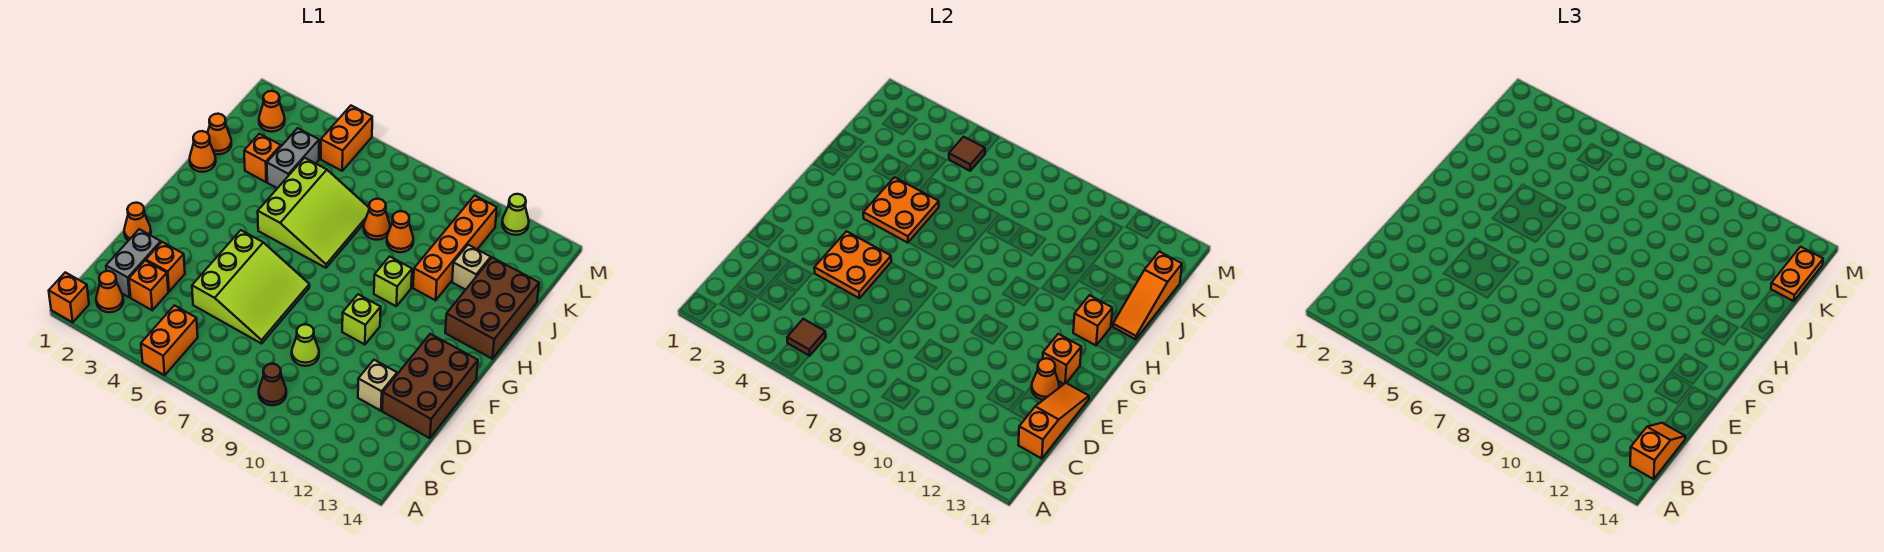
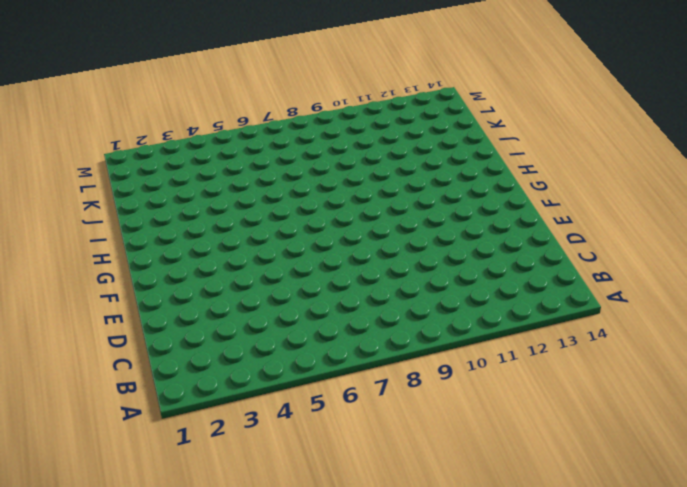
none -> orange 1x1 brick [49,272,89,322]
none -> orange 1x2 brick [141,305,198,375]
none -> orange 1x1 cone [96,271,123,312]
none -> brown 1x1 cone [259,364,286,405]

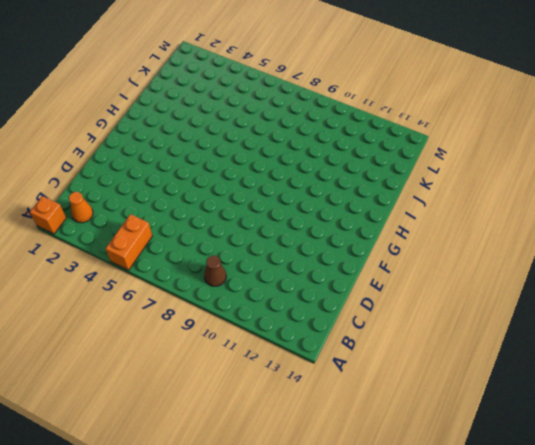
none -> grey 1x2 brick [106,229,161,297]
none -> orange 1x1 brick [129,261,168,310]
none -> orange 1x1 brick [146,242,185,291]
none -> lime 3x3 slope [192,230,309,344]

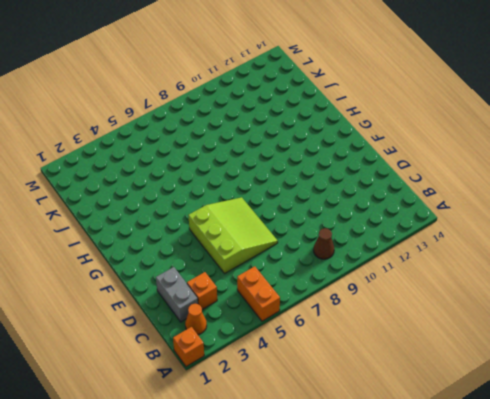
none -> orange 1x1 brick [146,242,185,291]
none -> lime 1x1 cone [292,324,319,366]
none -> tan 1x1 brick [358,360,397,411]
none -> brown 2x3 brick [382,334,478,438]

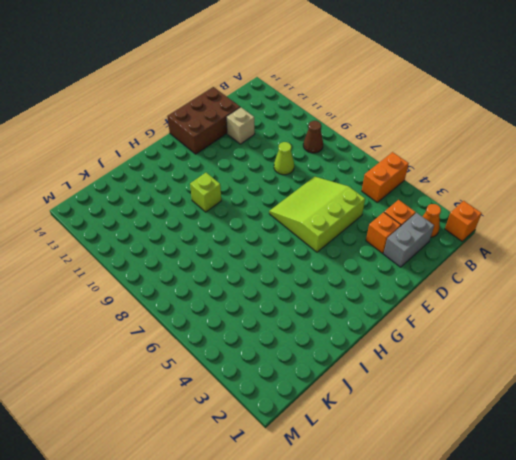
none -> orange 1x1 cone [124,203,151,241]
none -> lime 1x1 brick [342,294,381,345]
none -> lime 3x3 slope [258,158,369,268]
none -> brown 2x3 brick [445,258,539,359]

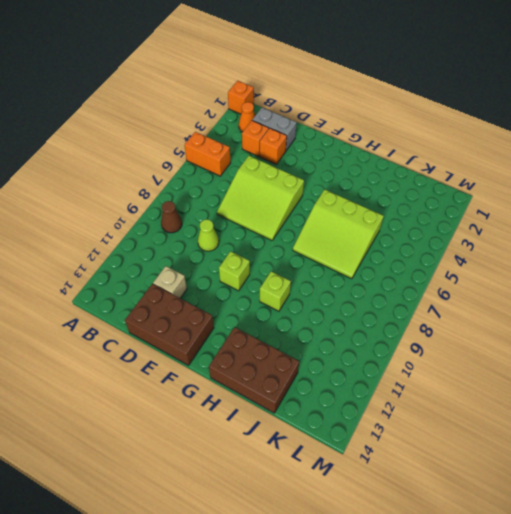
none -> orange 1x1 cone [124,203,151,241]
none -> orange 1x1 cone [190,131,216,172]
none -> orange 1x4 brick [413,196,497,300]
none -> orange 1x1 cone [208,114,231,154]

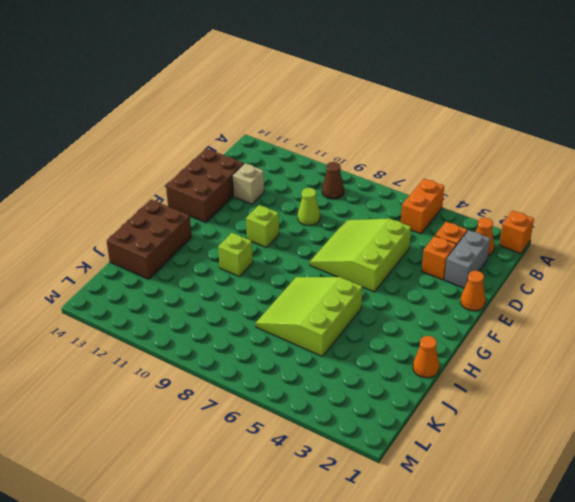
none -> orange 1x4 brick [413,196,497,300]
none -> orange 1x1 cone [208,114,231,154]
none -> orange 1x1 brick [244,134,281,182]
none -> grey 1x2 brick [267,128,319,188]

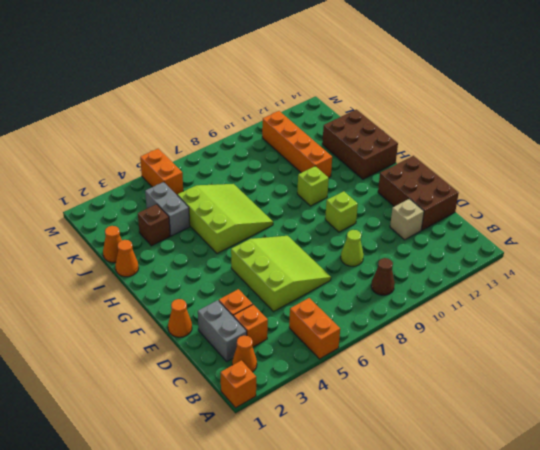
brown 1x1 brick [138,204,170,246] -> orange 1x1 brick [244,134,281,182]
none -> orange 1x1 cone [364,199,390,240]
none -> orange 1x1 cone [387,211,413,252]
none -> tan 1x1 brick [452,245,491,290]
none -> orange 1x1 cone [259,91,285,132]

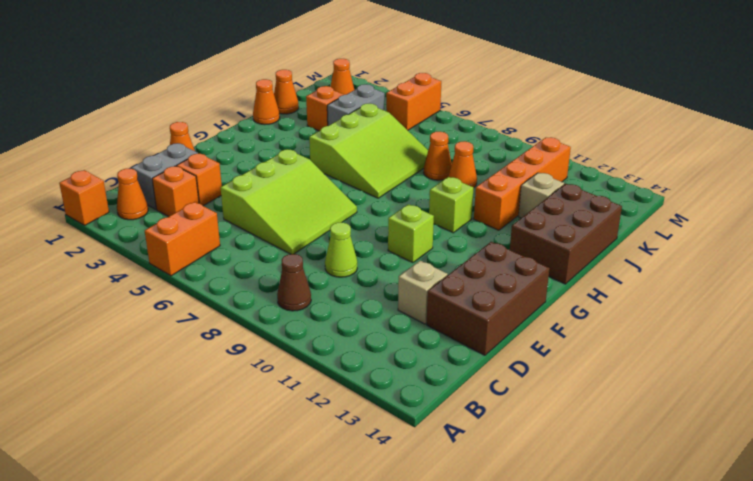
none -> lime 1x1 cone [502,194,529,235]
none -> brown 1x1 tile [787,319,826,356]
none -> orange 1x3 slope [1019,383,1089,459]
none -> orange 2x2 plate [814,231,891,298]

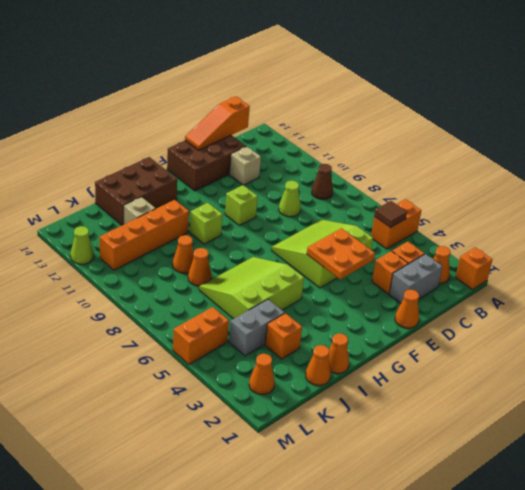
none -> orange 1x1 cone [1032,358,1059,400]
none -> orange 1x1 brick [1043,334,1081,384]
none -> orange 2x2 plate [863,177,939,243]
none -> orange 1x1 brick [1073,295,1112,345]

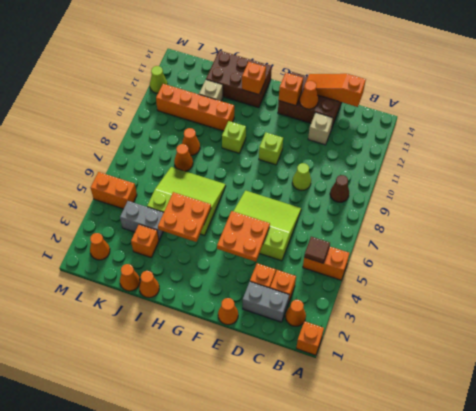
none -> orange 1x3 slope [1113,252,1182,340]
none -> brown 1x1 tile [949,137,985,171]
none -> orange 1x2 slope [1630,423,1685,479]
none -> orange 1x2 plate [1771,247,1823,301]

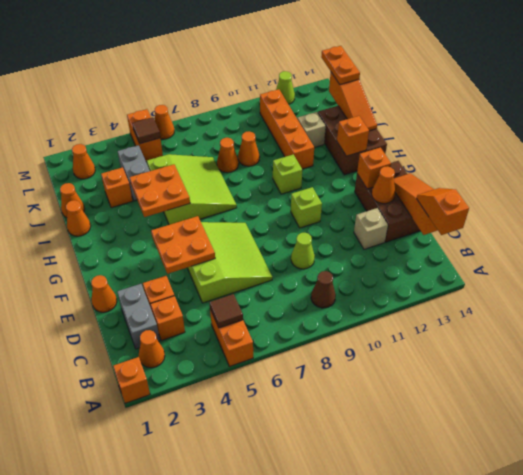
orange 1x1 cone [155,105,174,139] -> none

